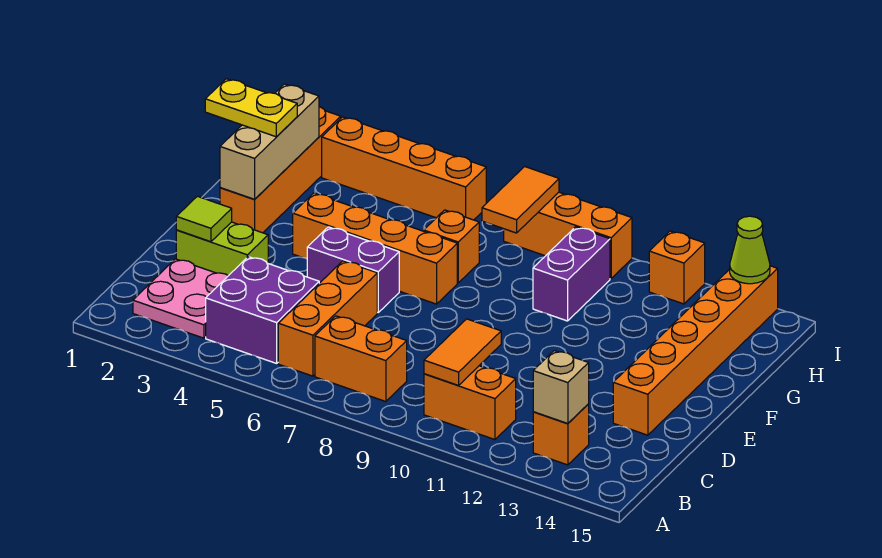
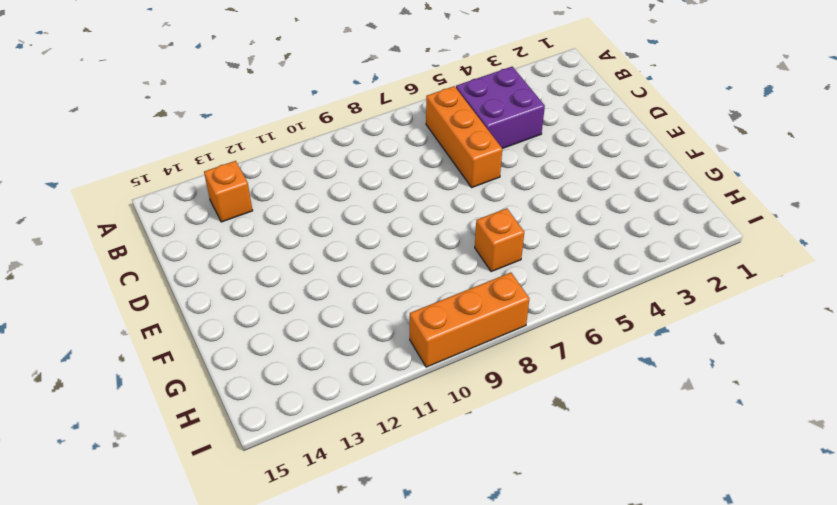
none -> pink 2x2 plate [133,259,228,338]
none -> orange 1x2 brick [315,316,407,402]
none -> orange 1x2 brick [424,366,516,440]

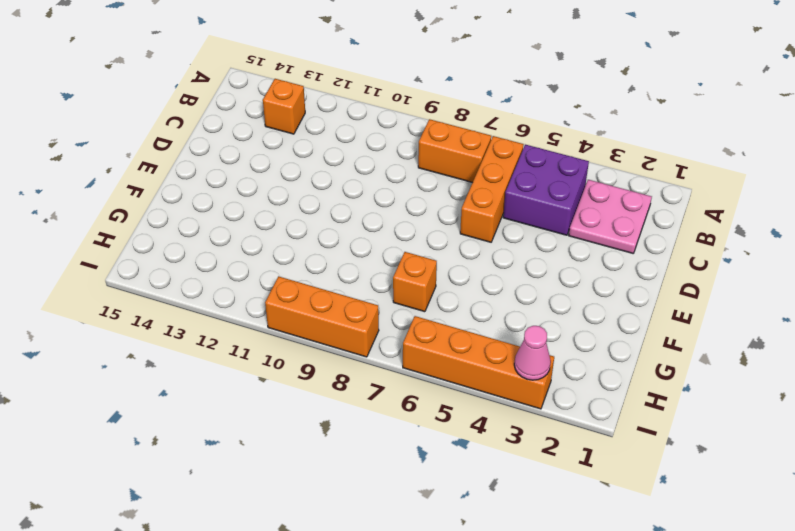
pink 1x1 cone [514,326,551,380] -> none
none -> orange 1x2 brick [424,366,516,440]
none -> lime 1x2 brick [176,222,268,276]
none -> orange 1x6 brick [613,266,778,435]

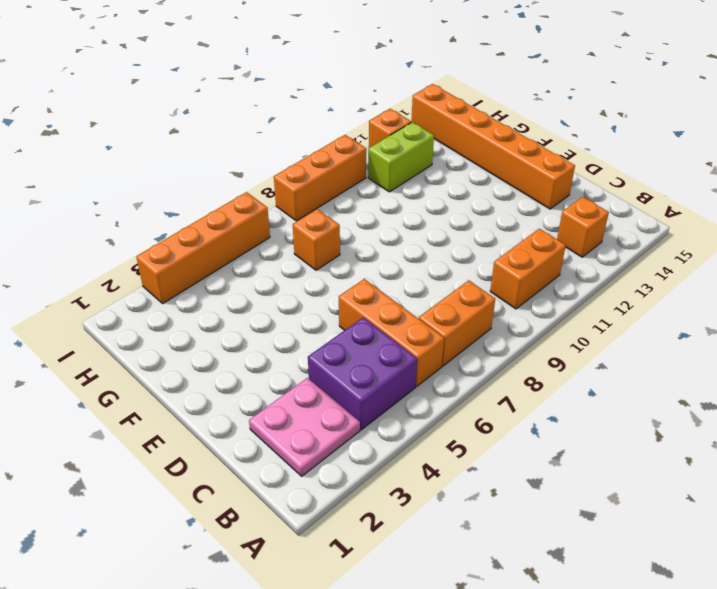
lime 1x2 brick [368,122,434,192] -> lime 1x2 brick moved to [176,222,268,276]
none -> purple 1x2 brick [307,227,399,312]
none -> orange 1x4 brick [220,107,341,233]
none -> orange 1x4 brick [293,193,457,304]

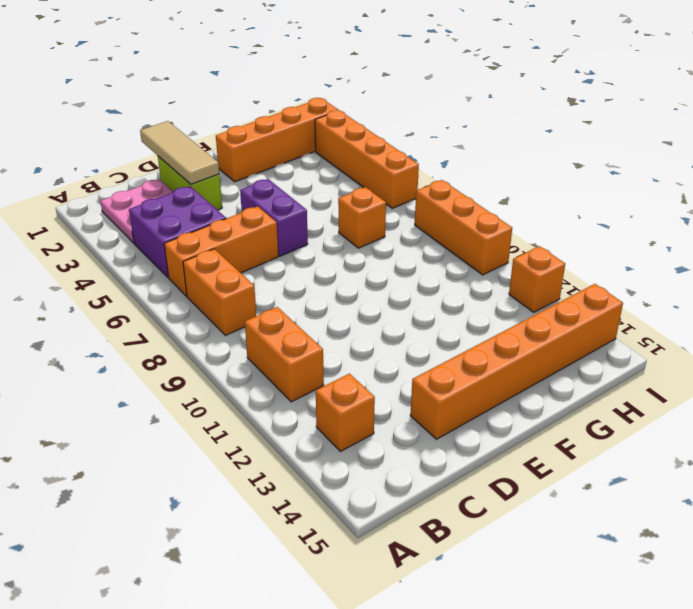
tan 1x3 tile [140,121,219,184] -> lime 1x1 tile [176,196,232,242]
none -> orange 1x4 brick [293,193,457,304]
none -> purple 1x2 brick [533,227,610,321]
none -> orange 1x2 tile [424,319,501,385]

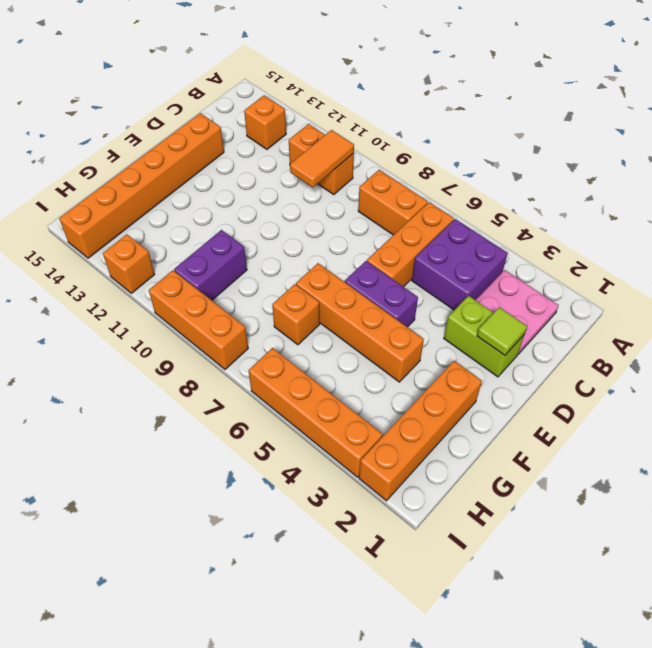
none -> tan 1x1 brick [533,351,589,424]
none -> tan 1x3 brick [220,84,319,199]
none -> orange 1x2 tile [482,167,559,233]

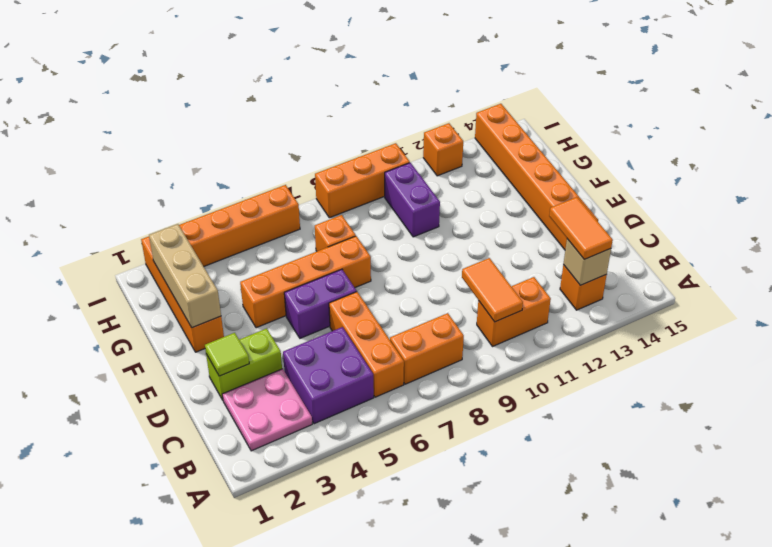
orange 1x2 tile [549,197,613,259] -> orange 1x2 tile moved to [482,167,559,233]
none -> lime 1x1 cone [730,216,770,284]
none -> yellow 1x2 plate [205,79,297,137]

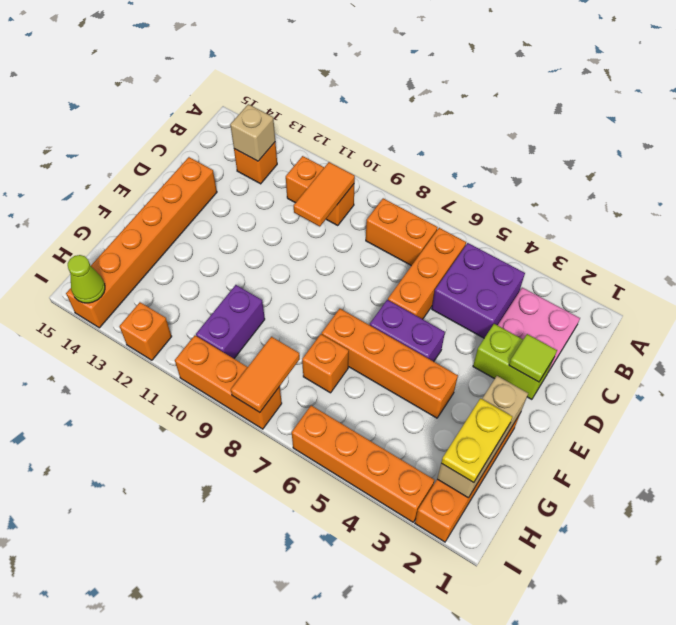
yellow 1x2 plate [441,398,512,483] -> yellow 1x2 plate turned to [205,79,297,137]

